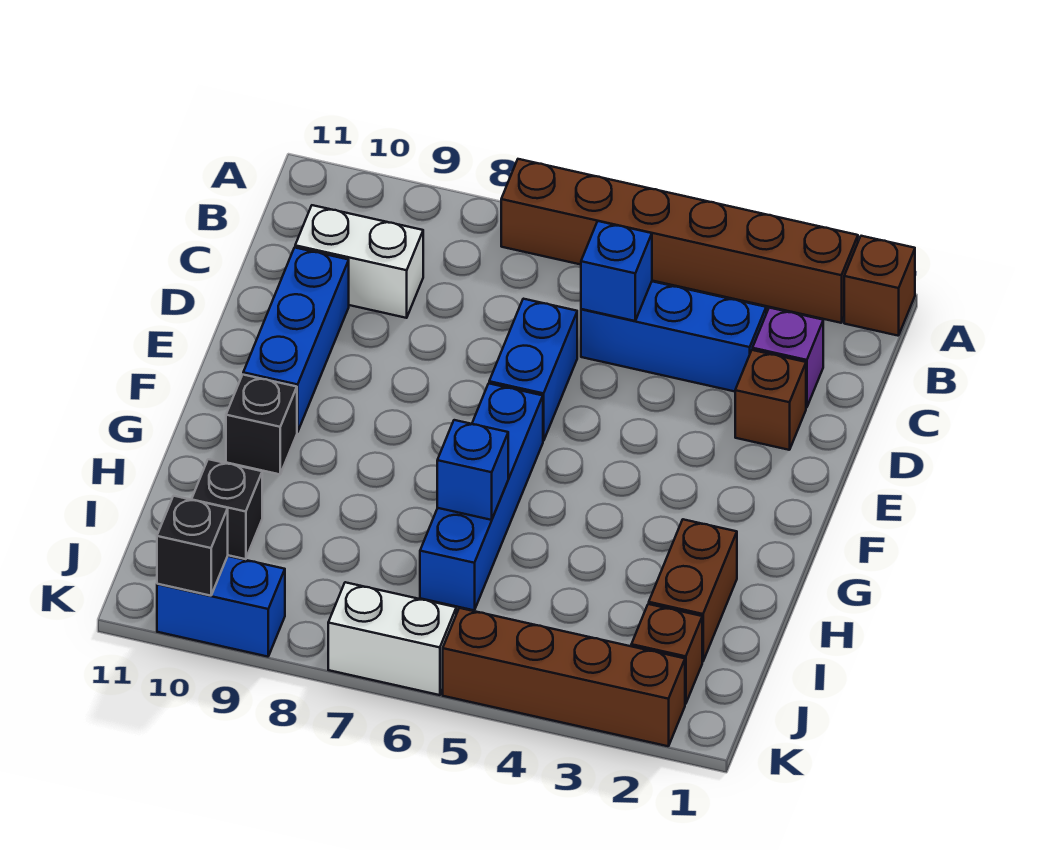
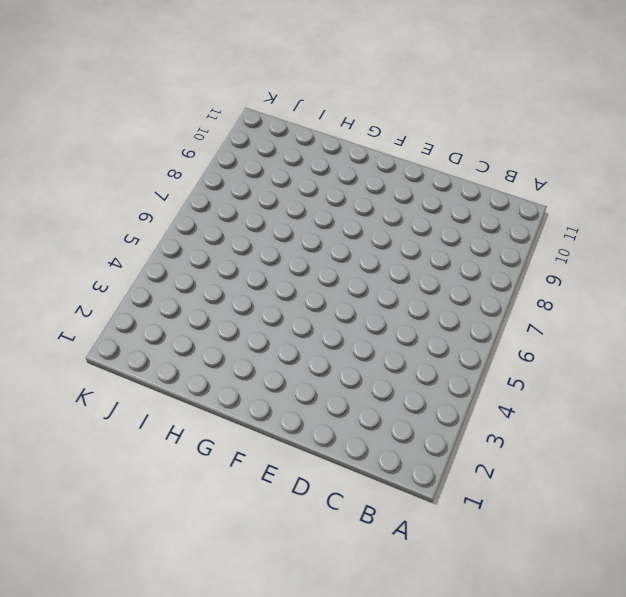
none -> brown 1x1 brick [844,236,915,336]
none -> brown 1x6 brick [501,159,858,323]
none -> purple 1x1 brick [753,308,823,408]

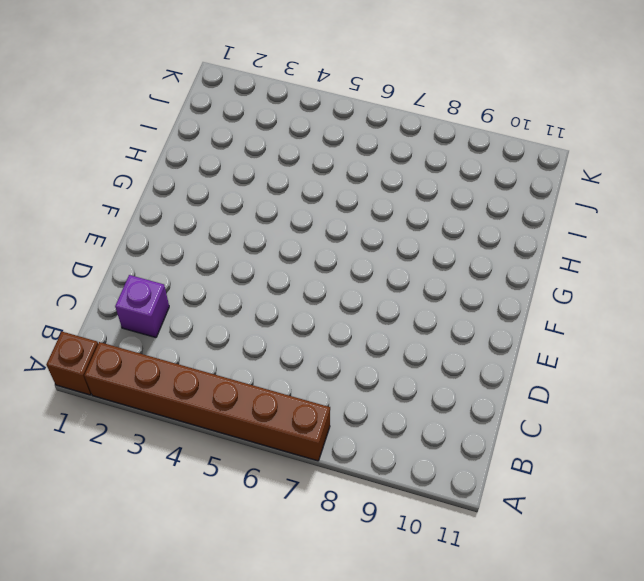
none -> blue 1x3 brick [581,281,766,391]
none -> white 1x2 brick [295,205,423,318]
none -> brown 1x1 brick [735,350,806,450]

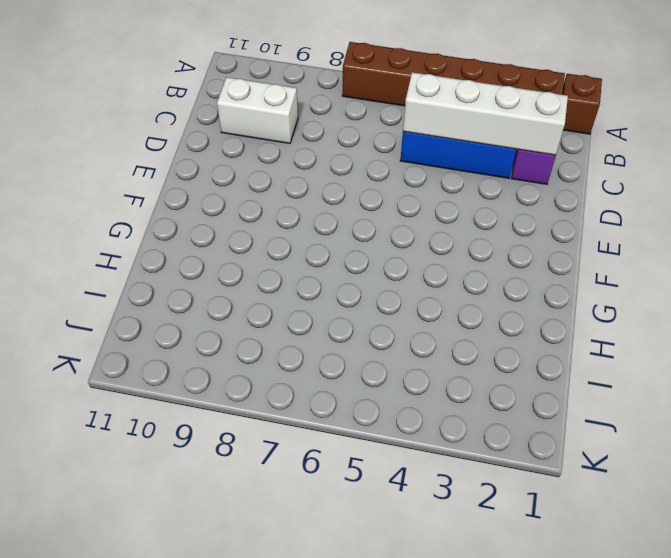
white 1x4 brick [403,72,568,155] -> blue 1x1 brick [581,221,652,321]
none -> brown 1x1 brick [735,350,806,450]
none -> blue 1x2 brick [489,299,577,441]
none -> blue 1x3 brick [243,248,349,432]

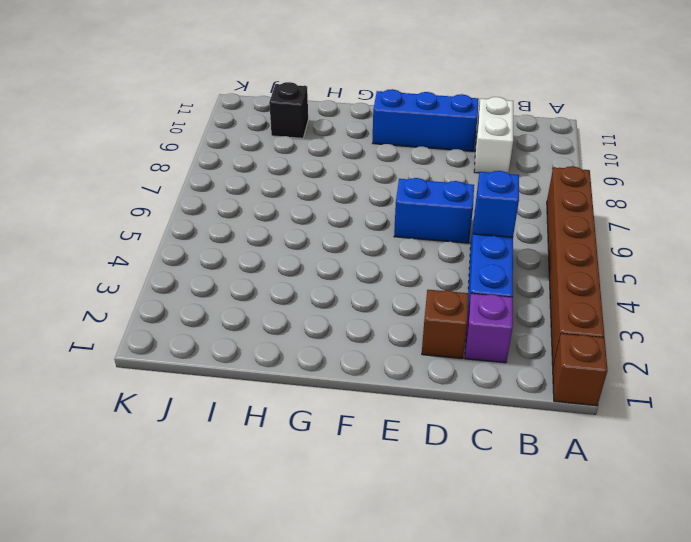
none -> blue 1x4 brick [420,384,543,610]
none -> black 1x1 brick [226,375,297,474]
none -> brown 1x2 brick [649,519,737,662]

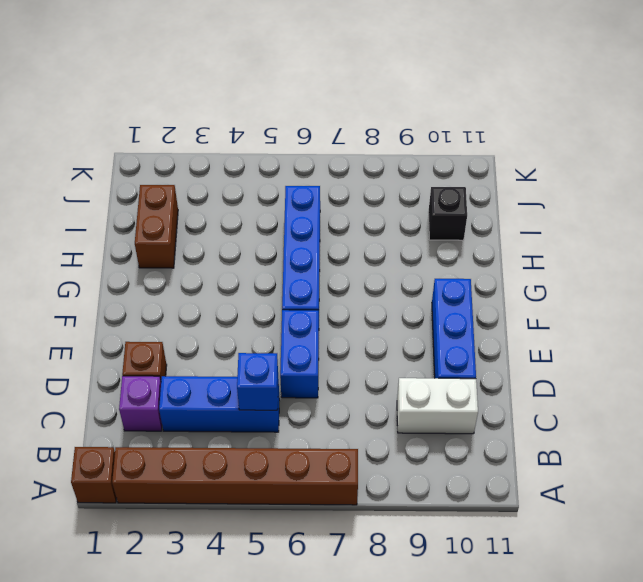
none -> black 1x1 brick [226,375,297,474]
none -> brown 1x1 brick [631,604,702,704]
none -> brown 1x4 brick [443,608,685,746]

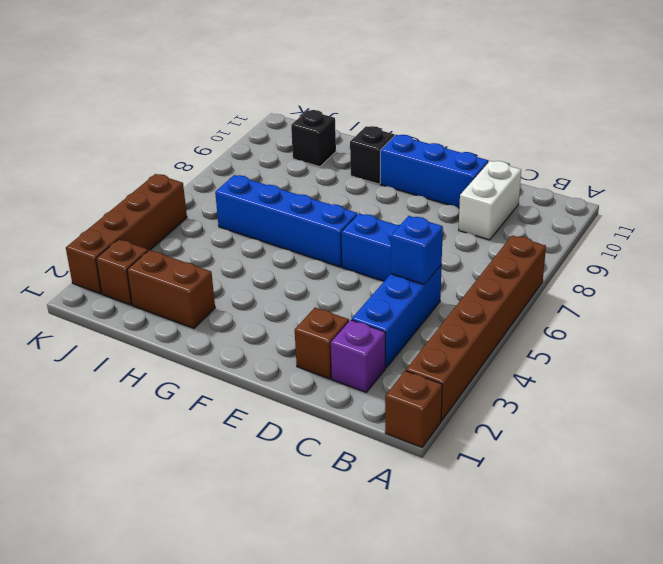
none -> white 1x2 brick [328,582,456,695]
none -> blue 1x2 brick [157,556,285,657]
none -> blue 1x1 brick [437,420,508,520]

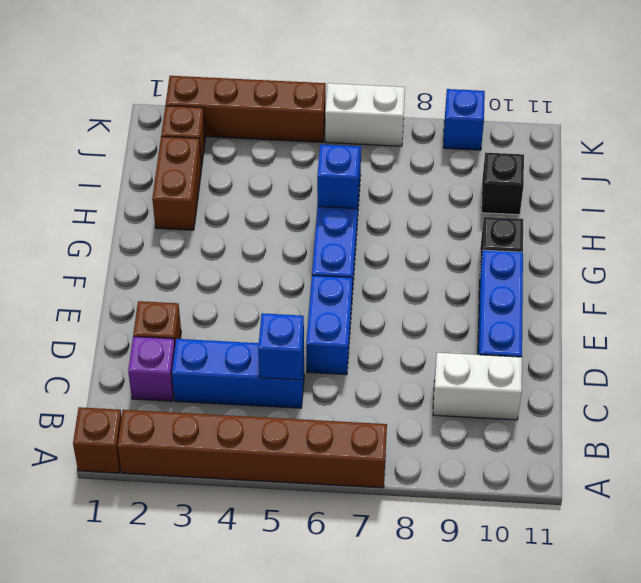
blue 1x1 brick [443,89,485,150] -> blue 1x2 brick [157,556,285,657]
none -> black 1x1 brick [157,496,228,596]

